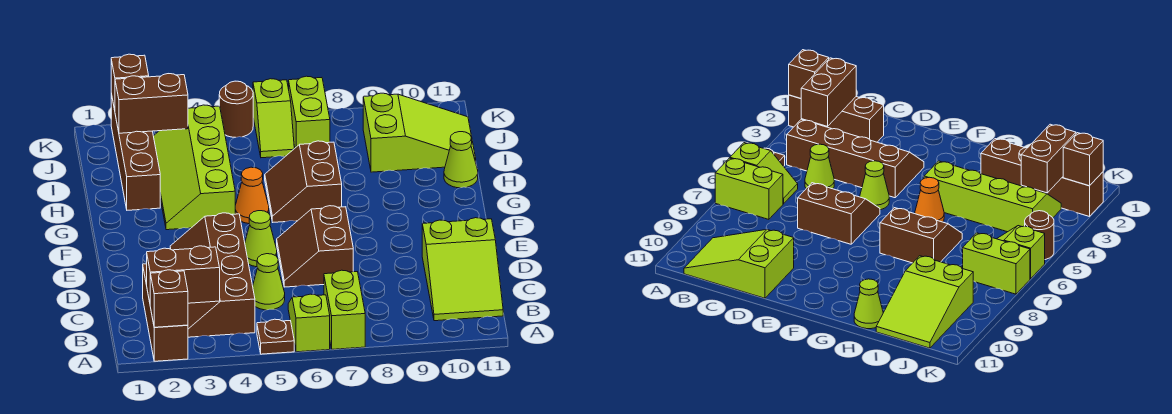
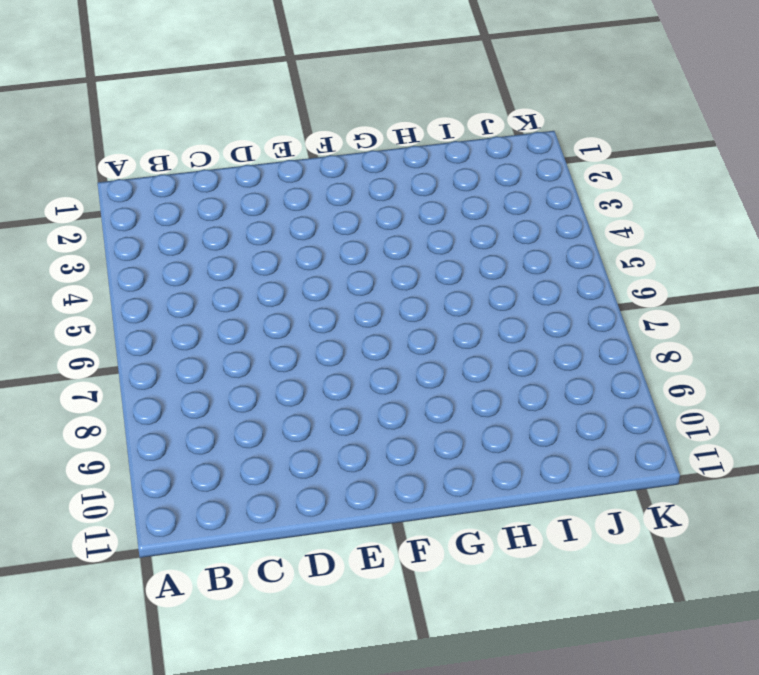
none -> brown 1x3 brick [143,264,188,361]
none -> brown 1x1 plate [257,319,294,354]
none -> lime 1x2 slope [288,294,330,352]

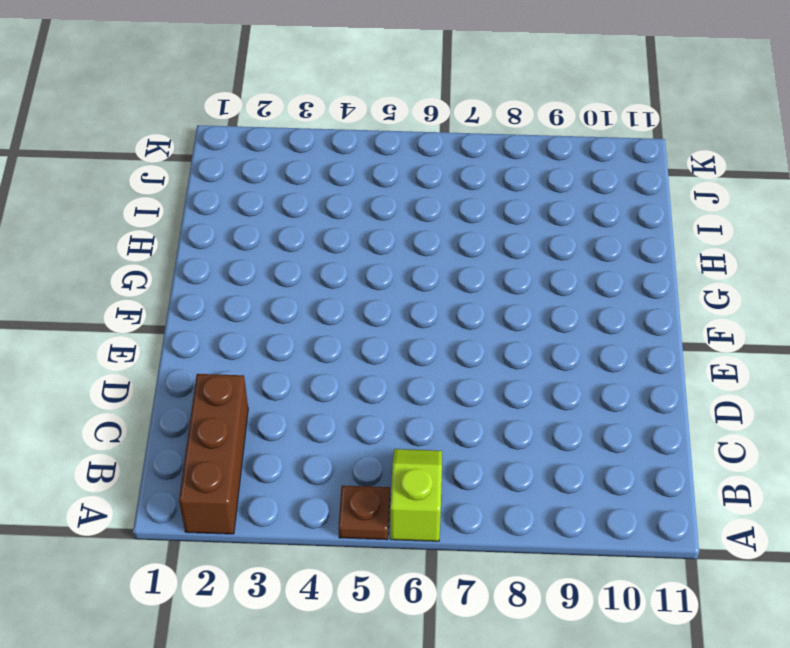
none -> lime 1x2 brick [324,270,365,349]
none -> brown 2x4 slope [170,213,255,337]
none -> lime 2x3 slope [422,218,503,321]

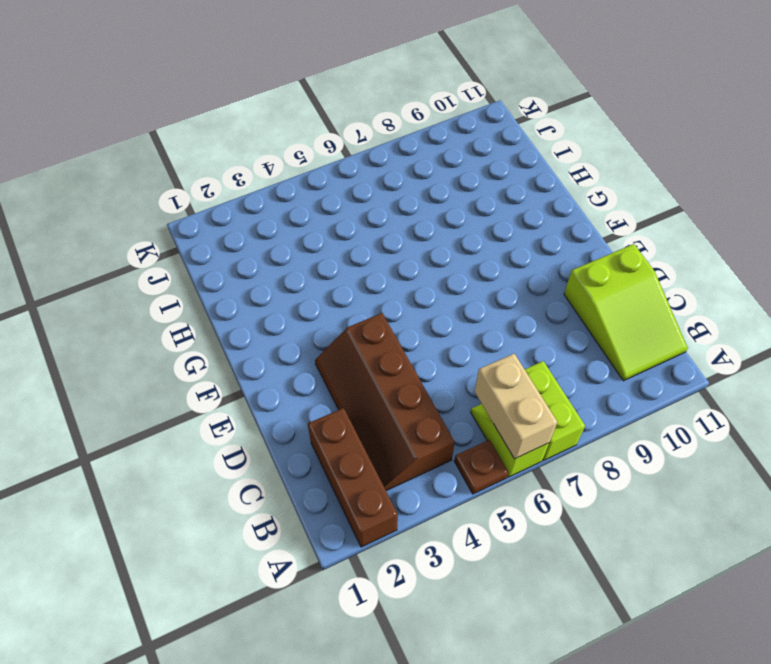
tan 1x2 brick [475,354,557,459] -> none
none -> lime 1x1 cone [253,254,285,310]
none -> brown 2x2 slope [277,206,353,287]
none -> lime 1x1 cone [245,211,277,267]

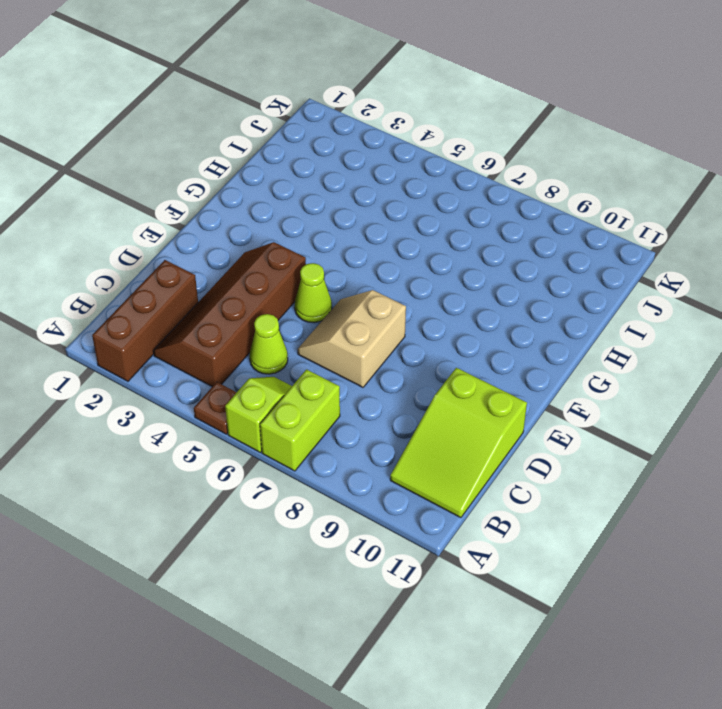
tan 2x2 slope [298,290,406,387] -> brown 2x2 slope [277,206,353,287]
none -> lime 2x4 slope [154,105,235,230]
none -> orange 1x1 cone [235,167,269,224]
none -> brown 2x2 slope [265,141,342,222]

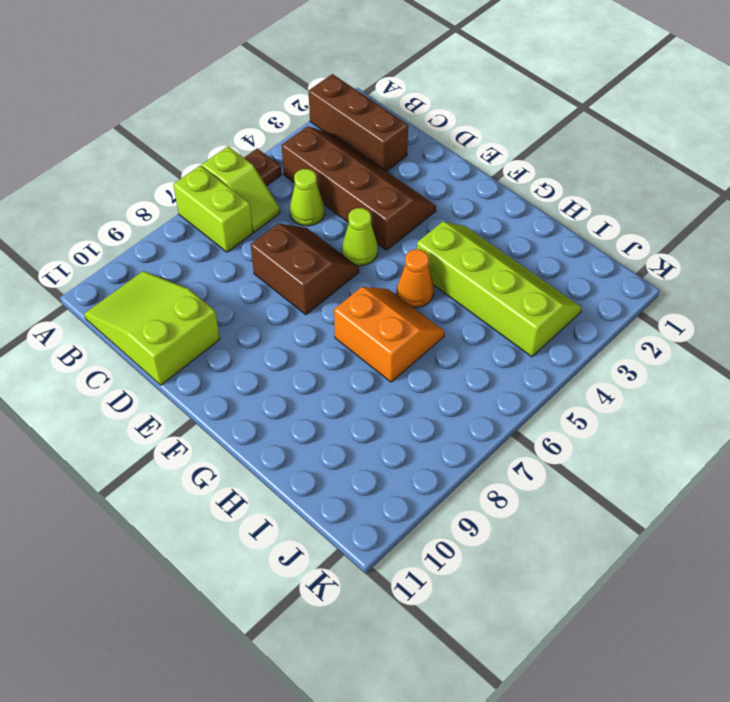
orange 2x2 slope [334,287,445,382] -> brown 2x2 slope [265,141,342,222]
none -> brown 1x4 brick [111,94,160,210]
none -> lime 1x1 cone [444,132,478,188]
none -> lime 2x3 slope [363,93,476,172]

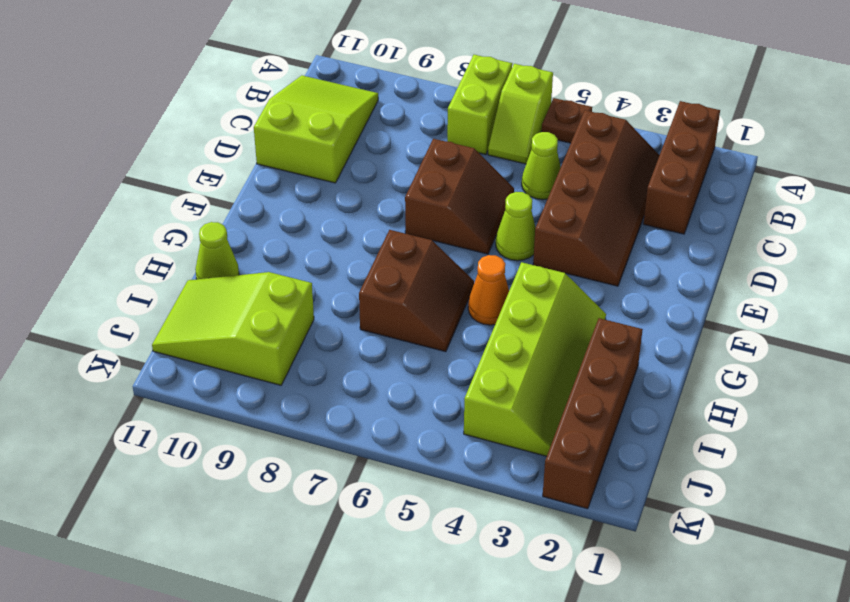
none -> lime 1x2 slope [253,79,294,158]
none -> lime 1x2 brick [289,76,330,148]
none -> brown 1x1 round brick [219,81,253,137]

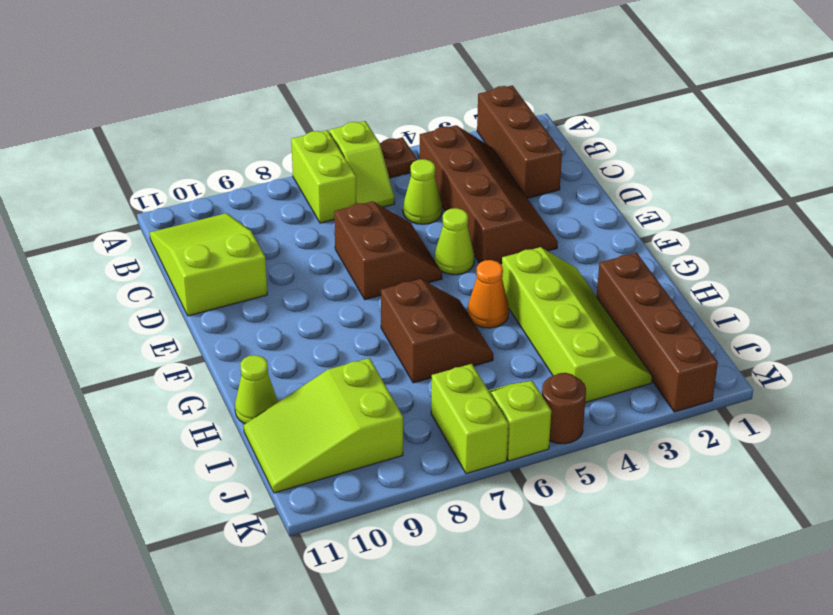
none -> brown 1x1 brick [150,270,188,327]
none -> brown 1x2 brick [147,246,220,303]
none -> brown 1x2 brick [115,74,188,133]

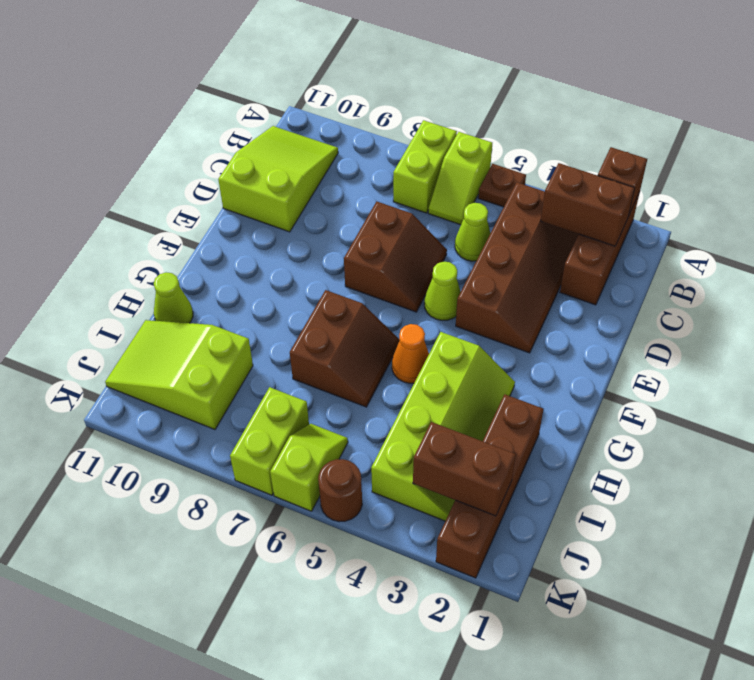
none -> brown 1x1 brick [111,54,149,110]

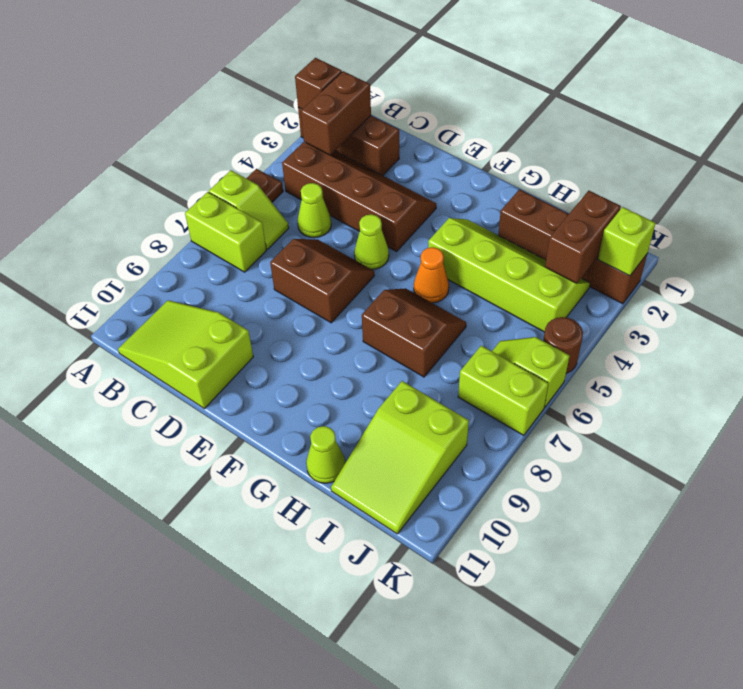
lime 1x1 brick [598,207,655,276] -> brown 1x1 brick [111,54,149,110]

